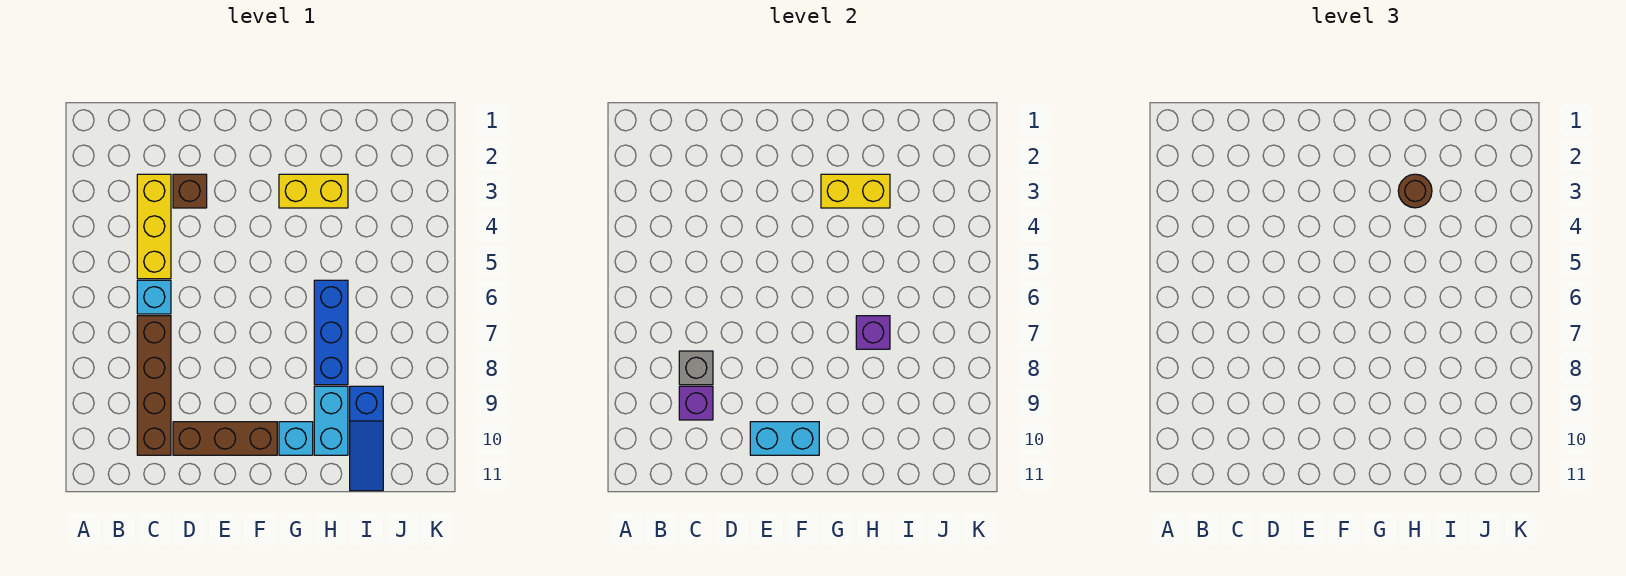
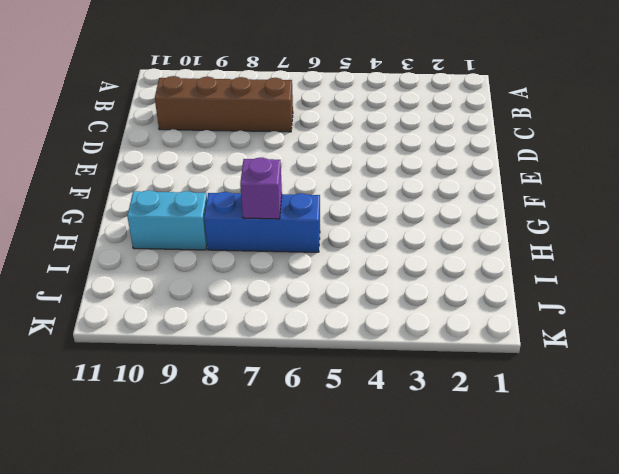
none -> yellow 1x3 brick [137,174,171,279]
none -> cyan 1x1 brick [137,280,171,314]
none -> brown 1x1 brick [173,174,207,208]

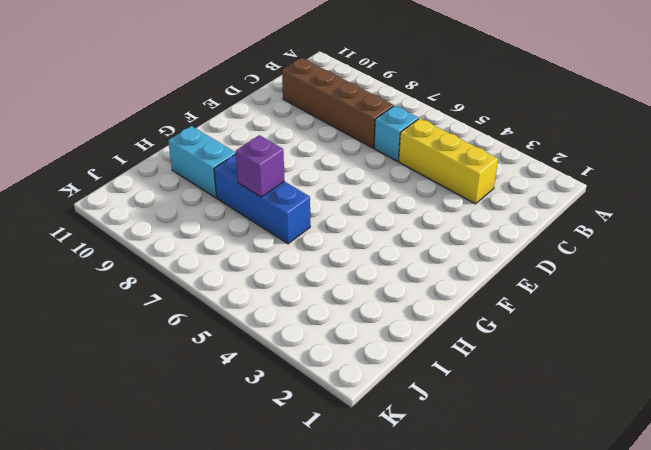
none -> brown 1x1 brick [173,174,207,208]
none -> brown 1x3 brick [173,422,277,455]
none -> yellow 1x2 brick [279,174,348,208]

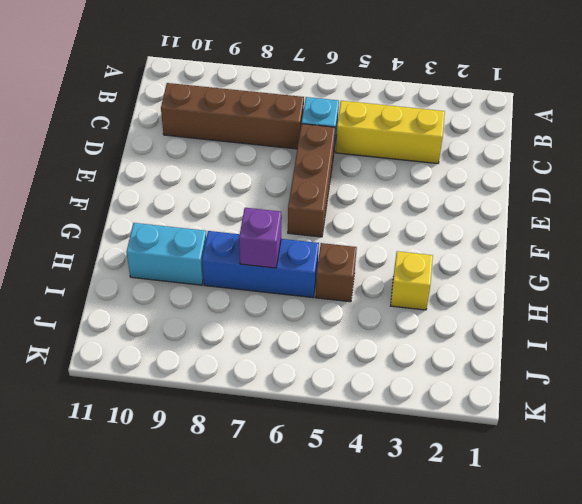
brown 1x3 brick [288,124,335,237] -> brown 1x3 brick moved to [173,422,277,455]
yellow 1x1 brick [391,251,433,310] -> yellow 1x2 brick [279,174,348,208]
brown 1x1 brick [315,243,357,302] -> brown 1x1 brick moved to [173,174,207,208]
none -> cyan 1x1 brick [279,422,313,455]
none -> blue 1x3 slope [350,386,383,491]
none -> grey 1x1 brick [679,351,713,385]

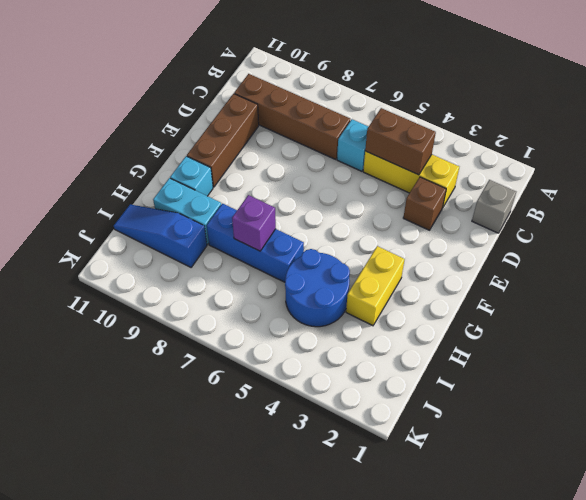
grey 1x1 brick [472,180,516,233] -> grey 1x1 brick moved to [679,351,713,385]
brown 1x2 brick [365,108,436,175] -> none
blue 2x2 round brick [285,249,350,327] -> none
none -> purple 1x1 brick [679,386,713,420]
none -> cyan 1x2 brick [750,422,819,455]
none -> yellow 1x2 brick [821,174,890,208]

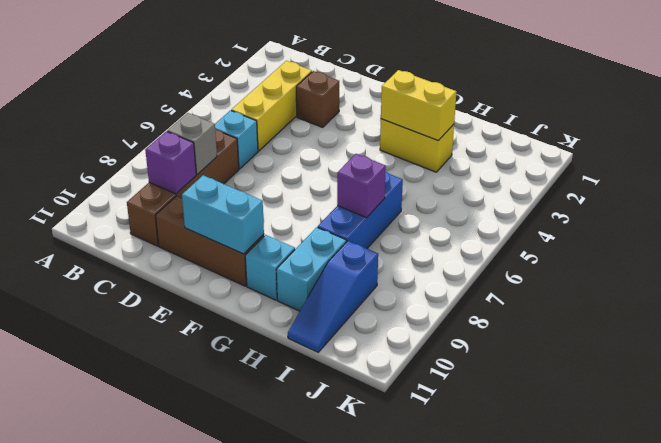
none -> brown 1x1 round brick [1398,174,1432,208]

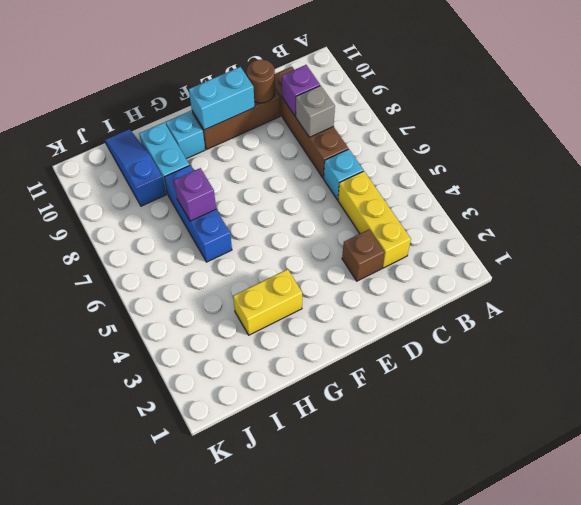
brown 1x1 round brick [247,59,275,103] -> brown 1x1 round brick moved to [1398,174,1432,208]
none -> yellow 1x2 brick [821,174,890,208]

